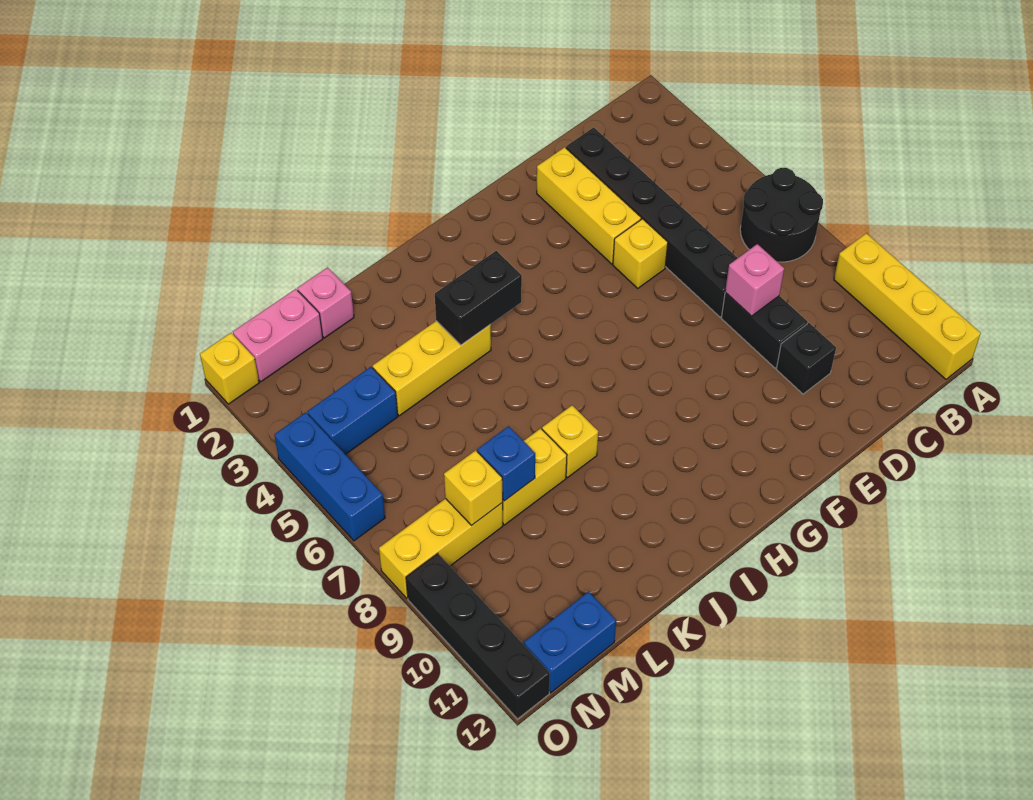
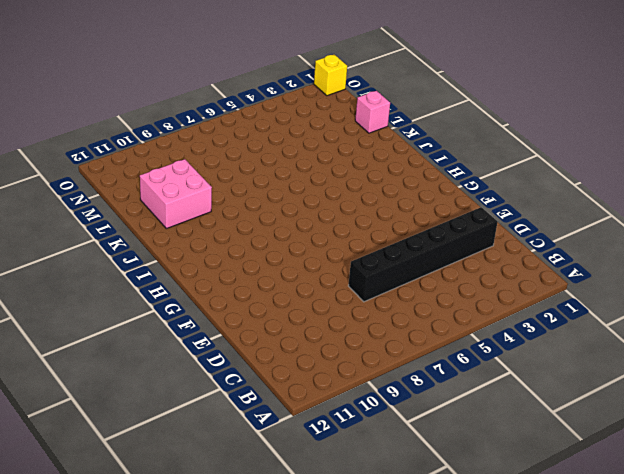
pink 2x2 brick [140,159,212,229] -> none
none -> black 2x2 round brick [740,168,823,262]
none -> yellow 1x4 brick [834,233,981,379]
none -> black 1x2 brick [721,293,807,368]

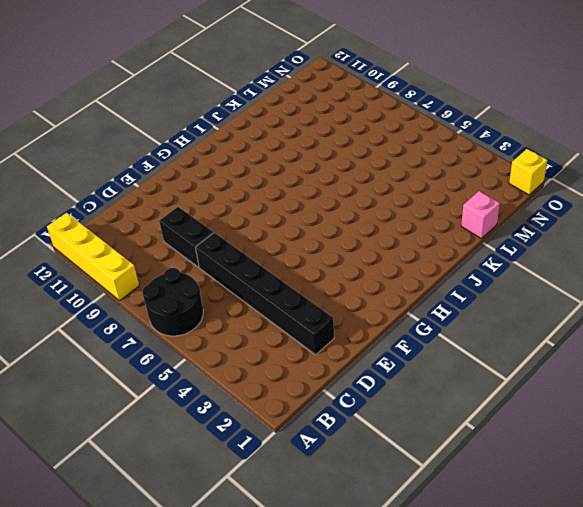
none -> black 1x1 brick [776,323,836,394]
none -> yellow 1x3 brick [537,147,641,264]
none -> yellow 1x1 brick [613,219,668,288]

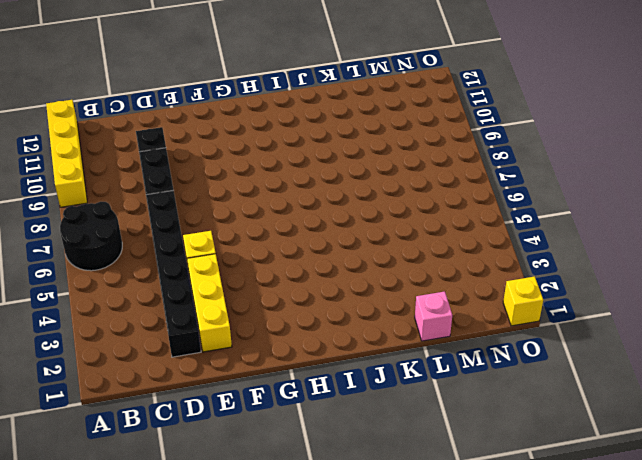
none -> yellow 1x3 brick [373,321,491,416]
none -> yellow 1x1 brick [542,405,598,478]
none -> yellow 1x2 brick [502,428,567,525]

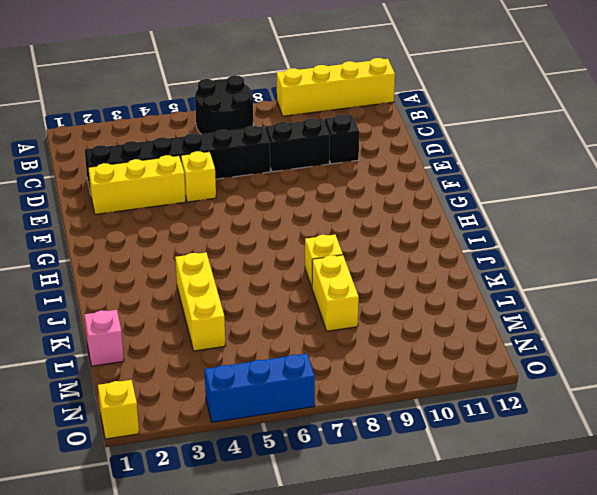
none -> pink 1x2 brick [233,289,323,382]
none -> blue 1x2 brick [307,367,398,455]
none -> yellow 1x3 brick [379,499,503,598]

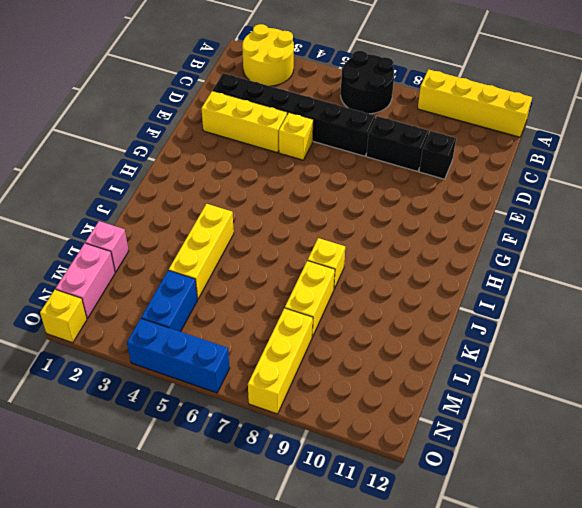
yellow 2x2 round brick [242,24,294,86] -> none
none -> blue 1x2 brick [524,592,616,693]
none -> black 1x4 brick [406,554,550,719]
none -> pink 1x1 brick [725,244,784,316]

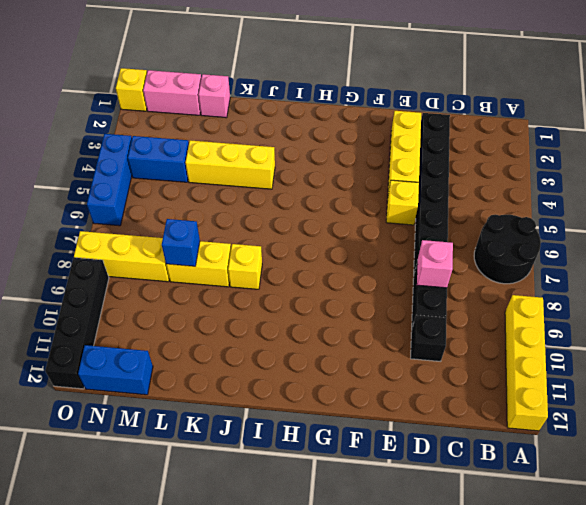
none -> black 1x2 brick [435,251,522,345]
none -> yellow 1x1 brick [444,450,503,526]

